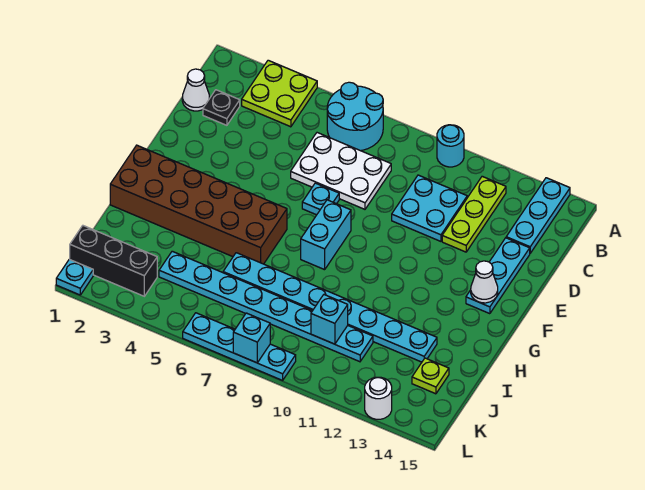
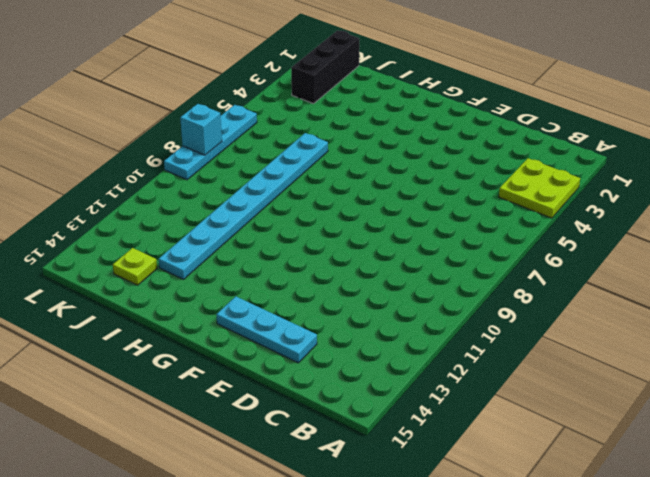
none -> cyan 2x2 round brick [327,82,383,151]
none -> cyan 1x1 round brick [437,125,464,167]
none -> cyan 1x3 plate [506,178,570,253]

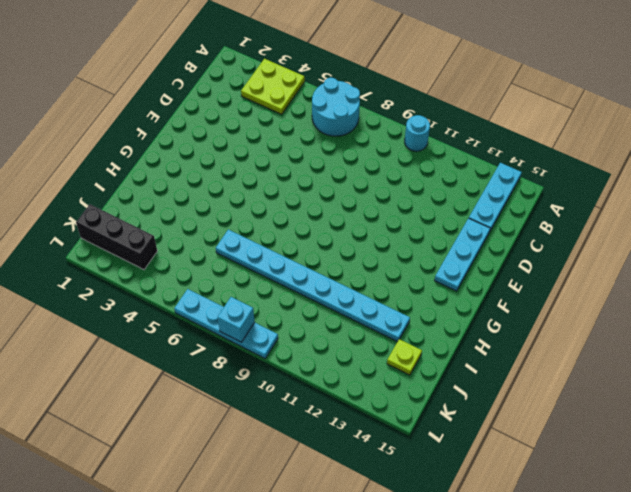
none -> lime 1x3 plate [442,176,506,252]
none -> white 1x1 cone [182,69,209,111]
none -> black 1x1 plate [203,90,240,125]

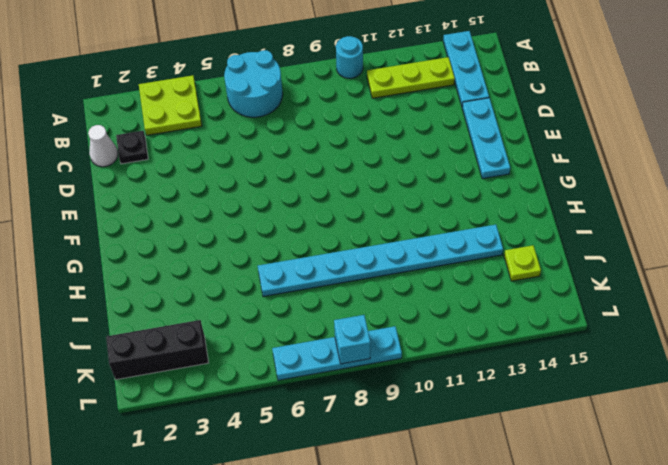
lime 1x3 plate [367,57,455,98] -> lime 1x3 plate turned to [442,176,506,252]
none -> white 2x3 plate [291,133,391,209]
none -> cyan 2x2 plate [392,175,467,241]
none -> cyan 1x1 plate [302,183,339,215]

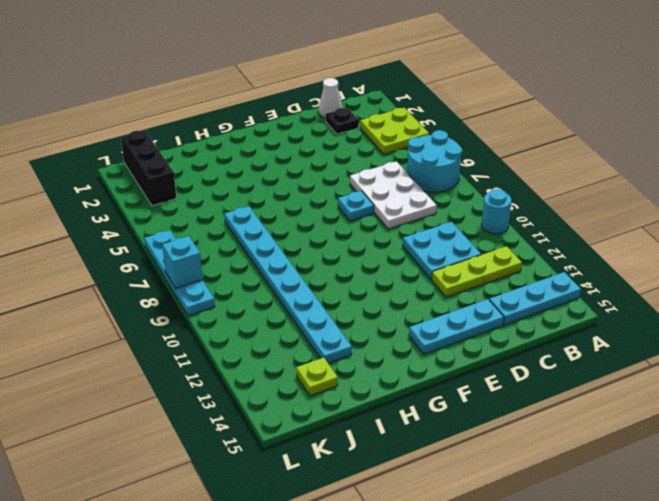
none -> cyan 1x2 brick [301,200,351,270]
none -> brown 2x6 brick [110,145,287,264]
none -> cyan 1x8 plate [159,251,373,362]

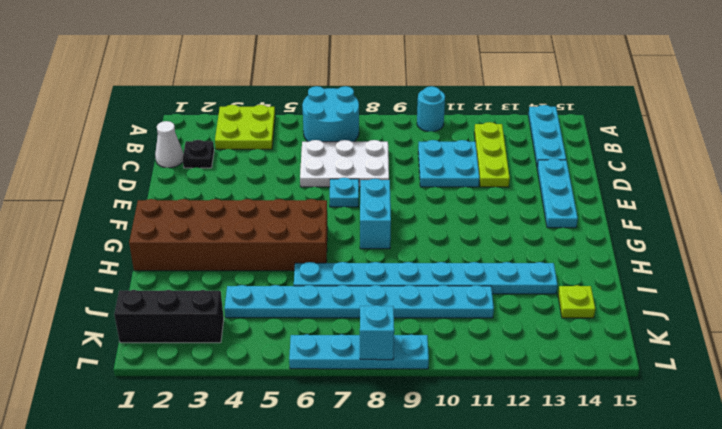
none -> cyan 1x1 plate [56,259,93,295]
none -> white 1x1 round brick [365,377,392,419]
none -> white 1x1 cone [471,261,498,303]

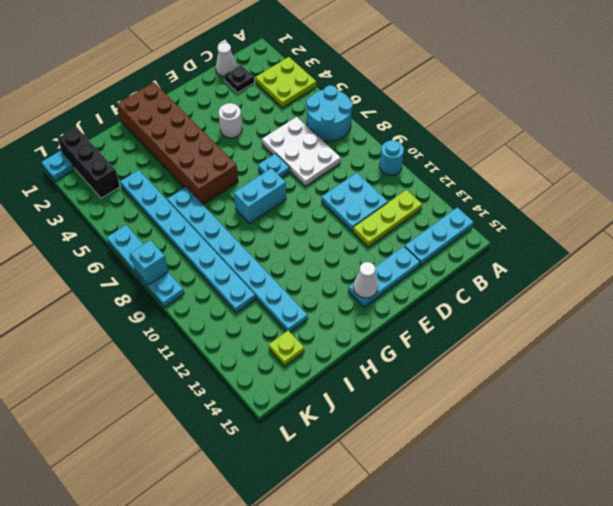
white 1x1 round brick [219,103,242,138] -> white 1x1 round brick moved to [365,377,392,419]
none -> cyan 1x1 brick [311,295,348,344]

